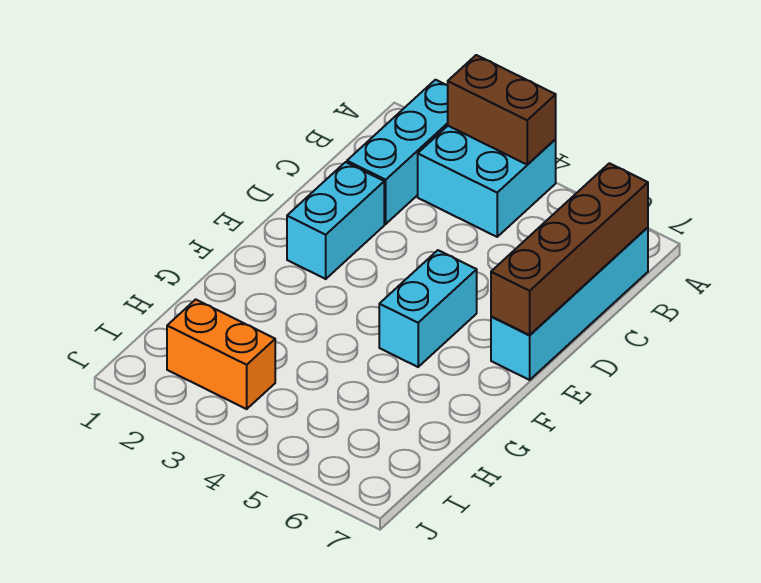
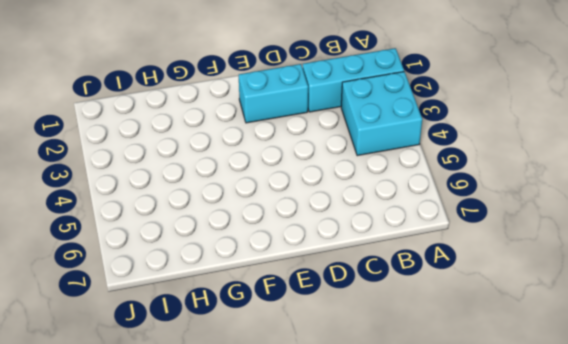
none -> cyan 1x4 brick [491,227,648,380]
none -> cyan 1x2 brick [379,250,477,367]

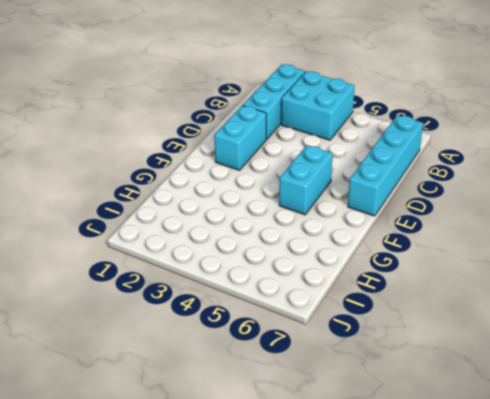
none -> orange 1x2 brick [167,299,275,409]
none -> brown 1x2 brick [448,55,556,165]

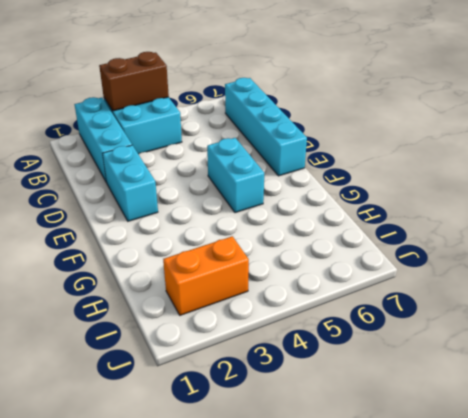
none -> brown 1x4 brick [491,163,648,335]

